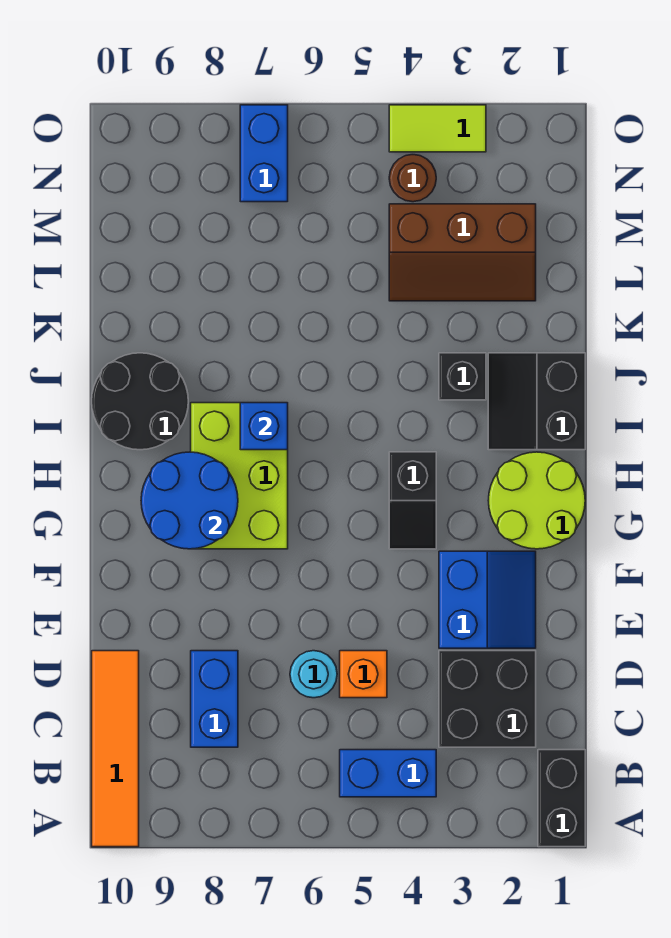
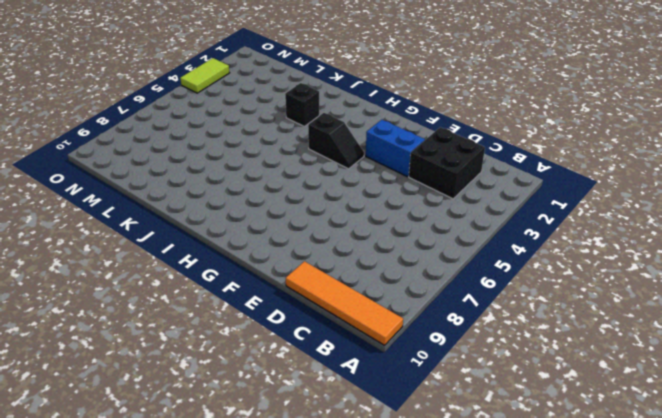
none -> black 1x2 brick [538,750,585,847]
none -> blue 1x2 brick [340,750,436,797]
none -> blue 1x2 brick [191,651,238,747]

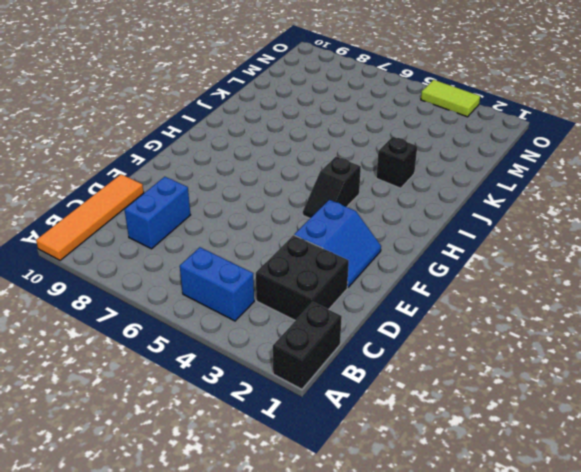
none -> orange 1x1 brick [340,651,387,698]
none -> cyan 1x1 round brick [290,651,337,698]
none -> lime 2x2 round brick [488,452,585,549]

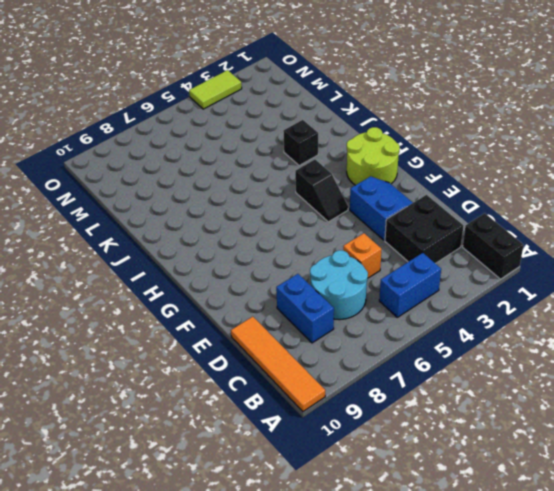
cyan 2x2 round brick [310,250,368,320] -> cyan 1x1 round brick [290,651,337,698]
none -> lime 2x3 brick [191,403,288,549]
none -> black 2x2 slope [488,353,585,450]
none -> black 2x2 round brick [92,353,188,450]

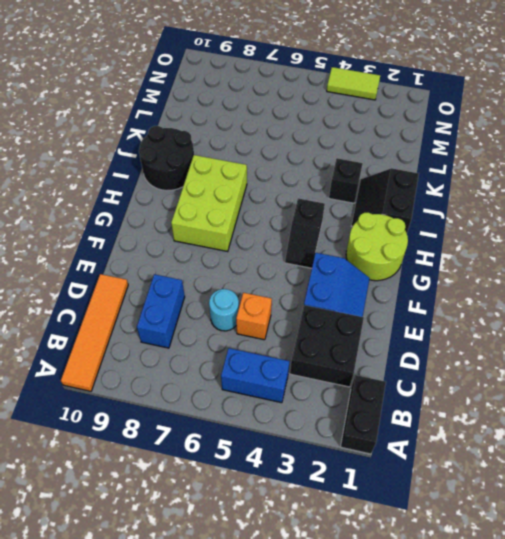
none -> brown 2x3 slope [389,204,536,301]
none -> brown 1x1 round brick [389,155,436,202]
none -> blue 1x2 brick [240,105,288,202]

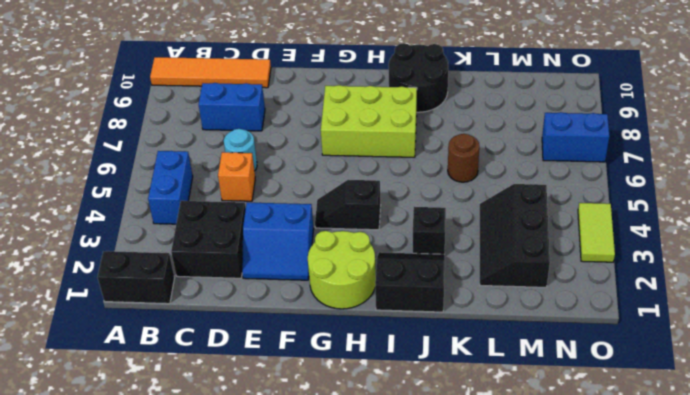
brown 1x1 round brick [448,134,479,182] -> brown 1x1 round brick moved to [389,155,436,202]
black 2x3 slope [480,184,550,287] -> brown 2x3 slope [389,204,536,301]
none -> blue 2x2 round brick [141,452,238,549]
none -> blue 1x1 brick [240,403,288,450]

